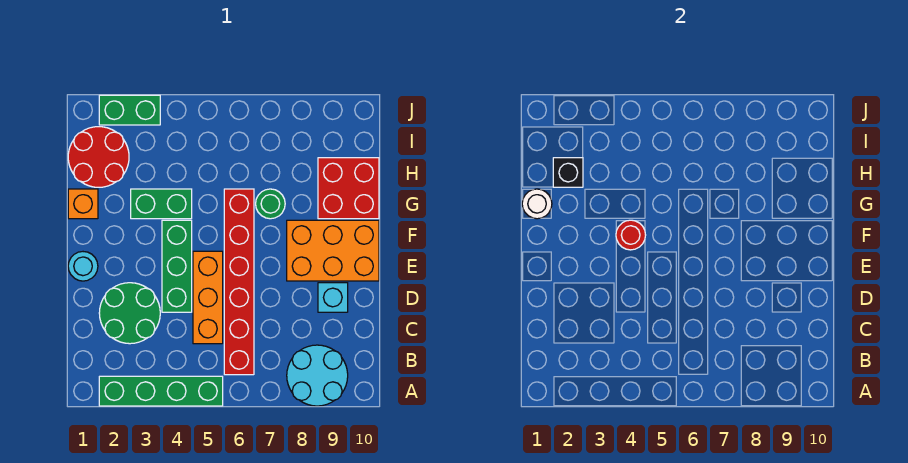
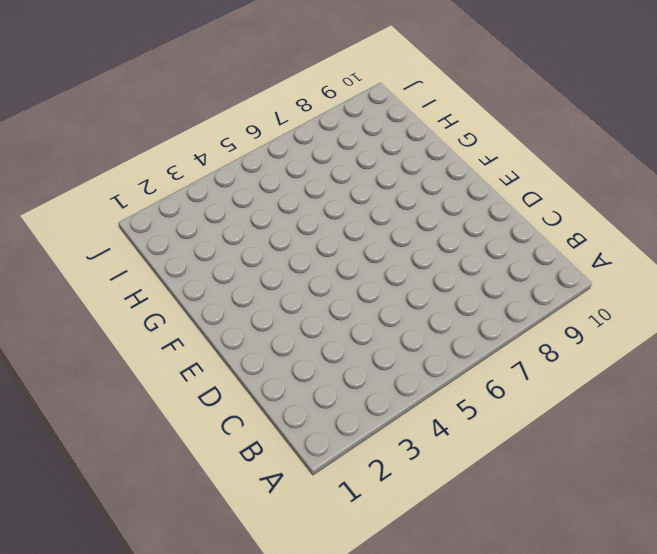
none -> green 1x4 brick [99,376,223,406]
none -> cyan 2x2 round brick [287,345,348,406]
none -> red 1x6 brick [224,189,254,375]

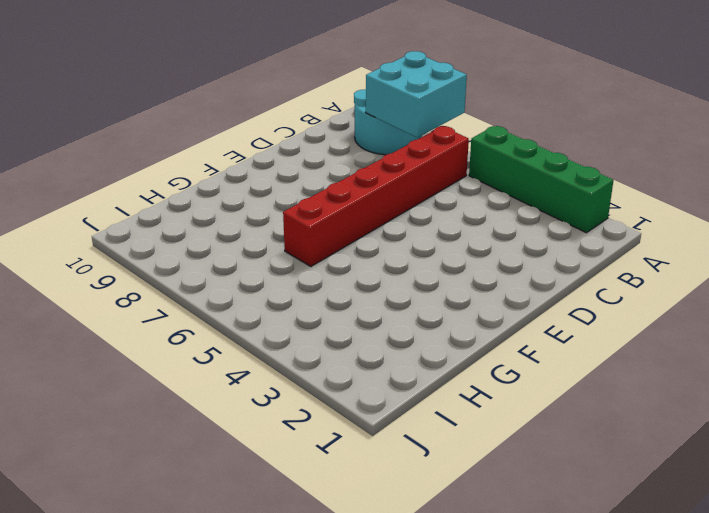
cyan 2x2 brick [366,51,467,137] -> none
none -> green 2x2 round brick [99,283,160,344]
none -> orange 1x3 brick [193,251,223,344]
none -> green 1x3 brick [162,220,192,312]

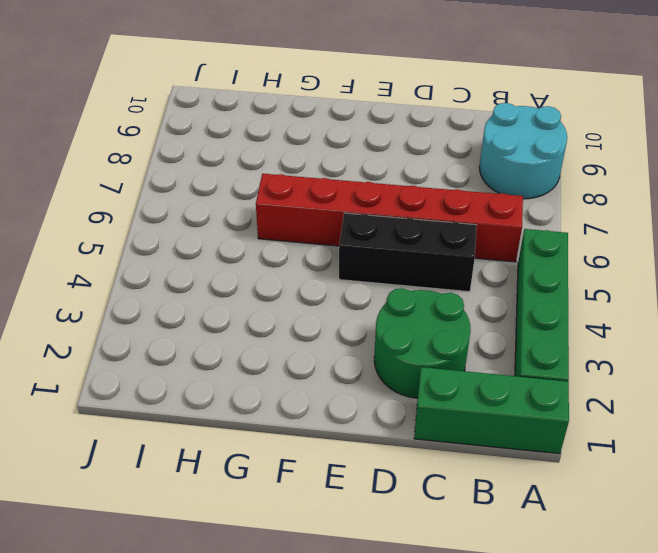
green 1x3 brick [414,367,569,454] -> green 1x3 brick moved to [162,220,192,312]
black 1x3 brick [339,213,477,292] -> orange 1x3 brick [193,251,223,344]
none -> cyan 1x1 brick [318,283,348,312]
none -> cyan 1x1 round brick [68,252,98,281]
none -> orange 2x3 brick [287,220,379,281]

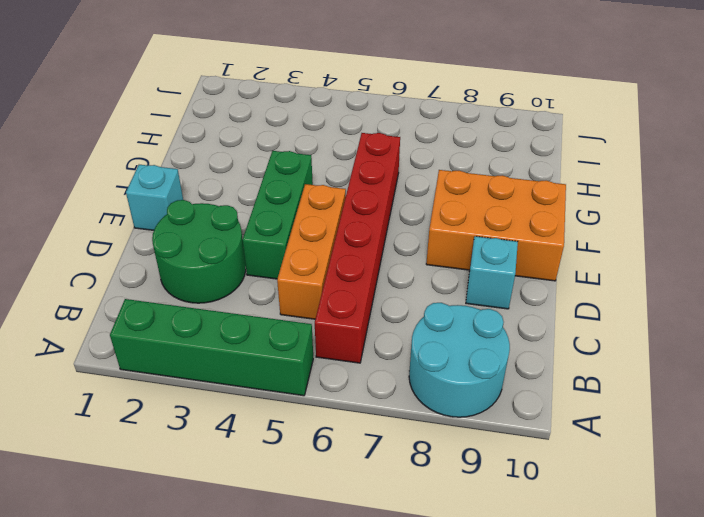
cyan 1x1 brick [126,165,183,230] -> cyan 1x1 round brick [68,252,98,281]
none -> orange 1x1 brick [68,189,98,219]
none -> green 1x2 brick [131,189,192,219]
none -> green 1x1 round brick [256,189,285,219]

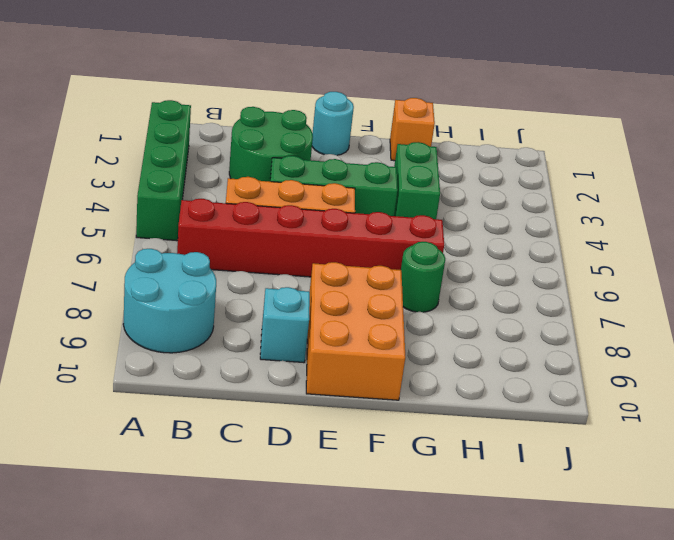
none -> red 2x2 brick [318,158,379,219]
none -> red 2x2 round brick [68,127,129,187]
none -> green 1x2 brick [99,95,160,125]

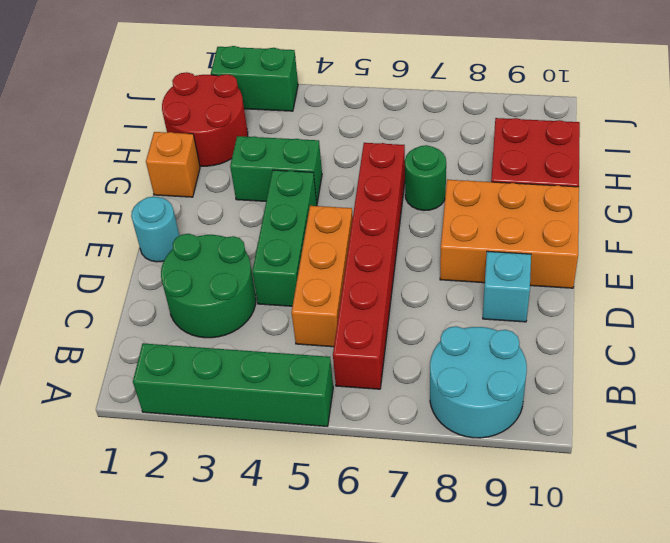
none -> red 1x1 round brick [616,220,646,250]
none -> white 1x1 round brick [522,189,552,219]
none -> black 1x1 brick [553,158,583,187]

